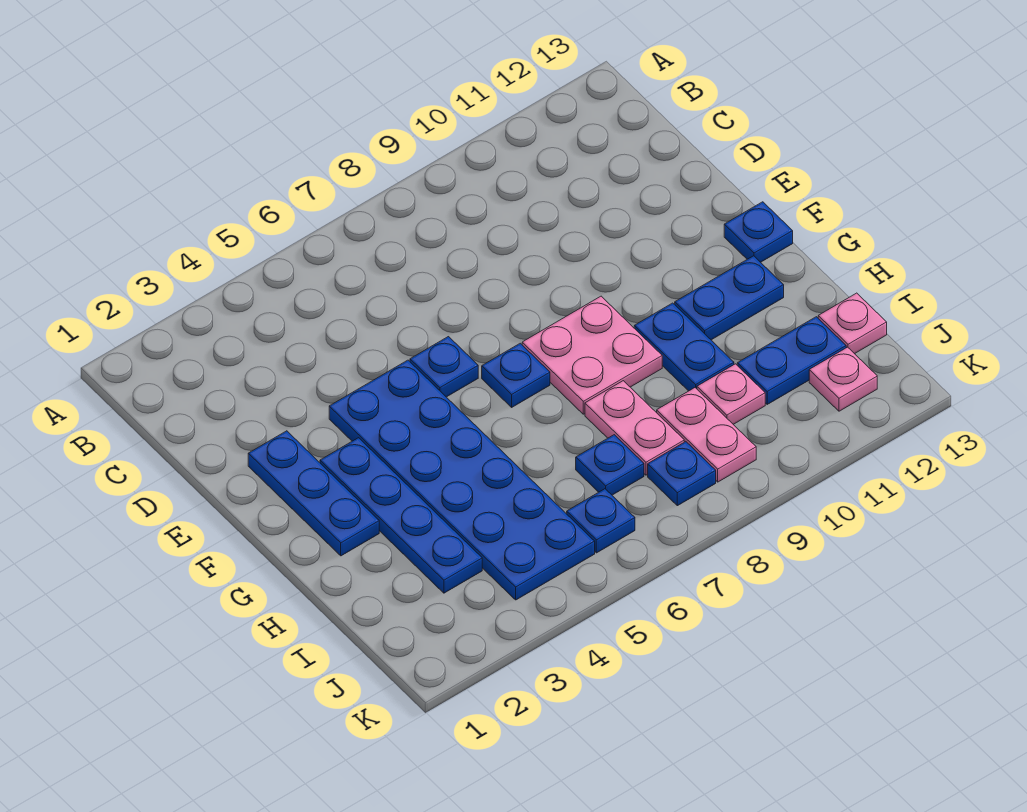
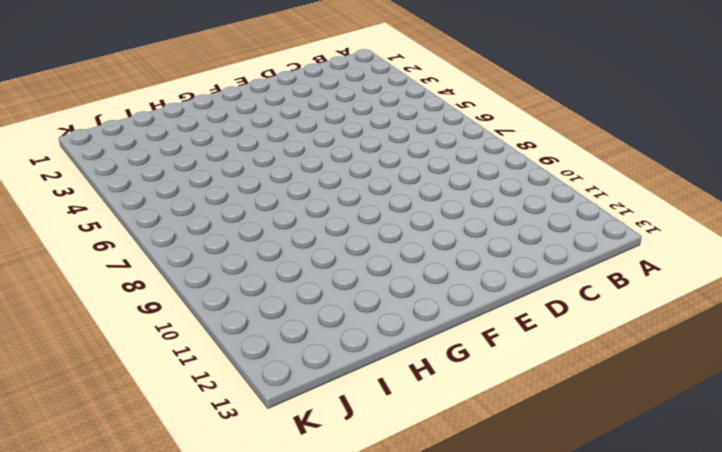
none -> blue 1x3 plate [248,431,379,556]
none -> blue 2x6 plate [329,360,595,600]
none -> blue 1x1 plate [410,337,478,397]

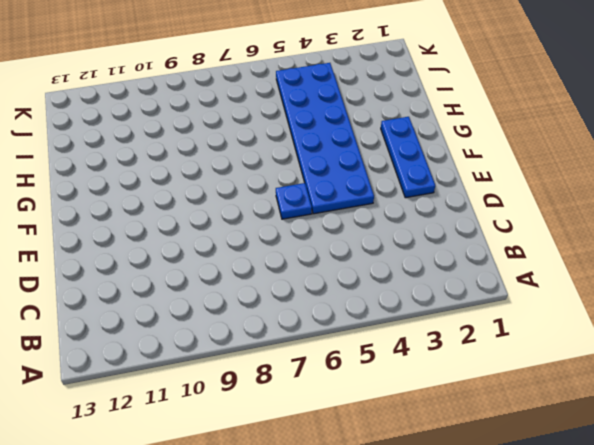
none -> blue 1x4 plate [320,438,482,593]
none -> blue 1x1 plate [482,343,550,407]
none -> pink 2x2 plate [522,296,662,414]

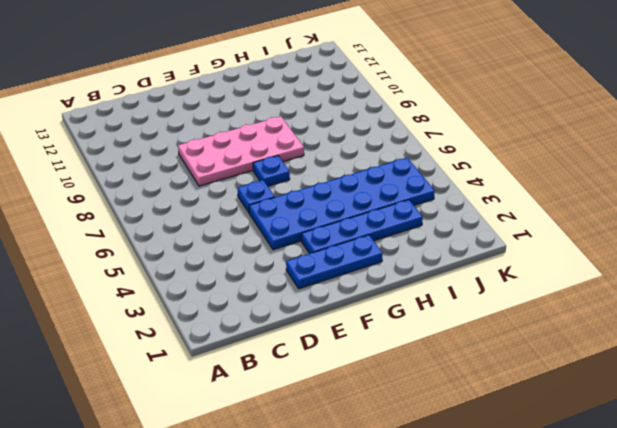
pink 2x4 plate [178,116,304,186] -> pink 2x2 plate [522,296,662,414]
none -> blue 1x1 plate [724,202,793,262]
none -> blue 1x2 plate [634,303,734,391]
none -> blue 1x2 plate [675,256,784,340]

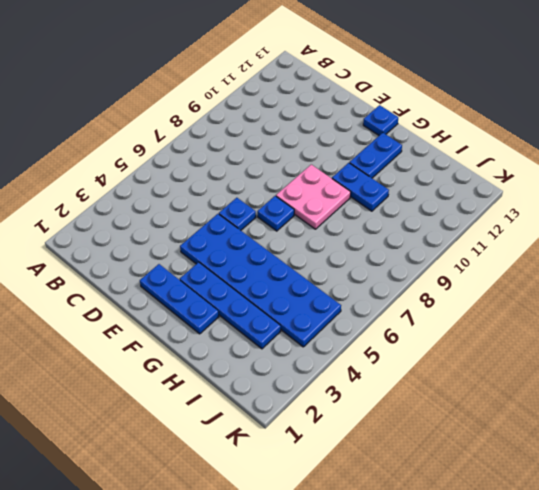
none -> pink 1x2 plate [585,381,684,475]
none -> blue 1x1 plate [576,435,644,495]
none -> pink 1x2 plate [657,388,756,482]

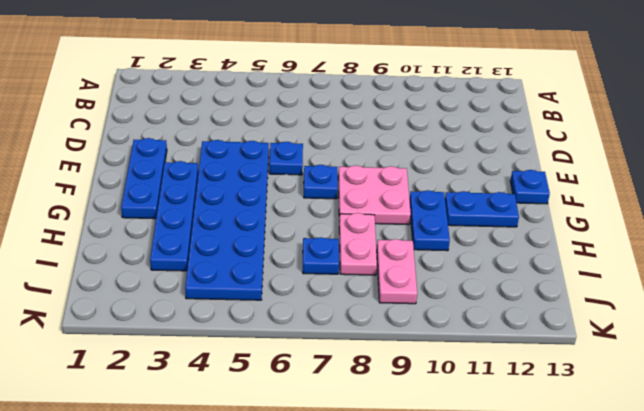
none -> pink 1x1 plate [697,364,765,424]
none -> blue 1x2 plate [737,317,846,404]
none -> pink 1x1 plate [818,293,887,354]

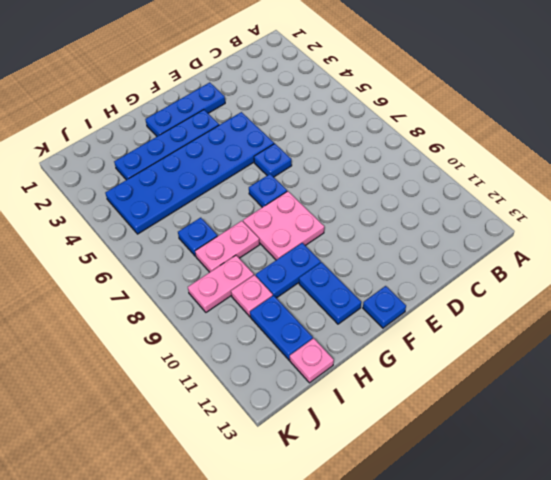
none -> blue 1x1 plate [567,489,635,553]
none -> blue 1x1 plate [648,442,716,506]
none -> pink 1x1 plate [809,347,877,411]

